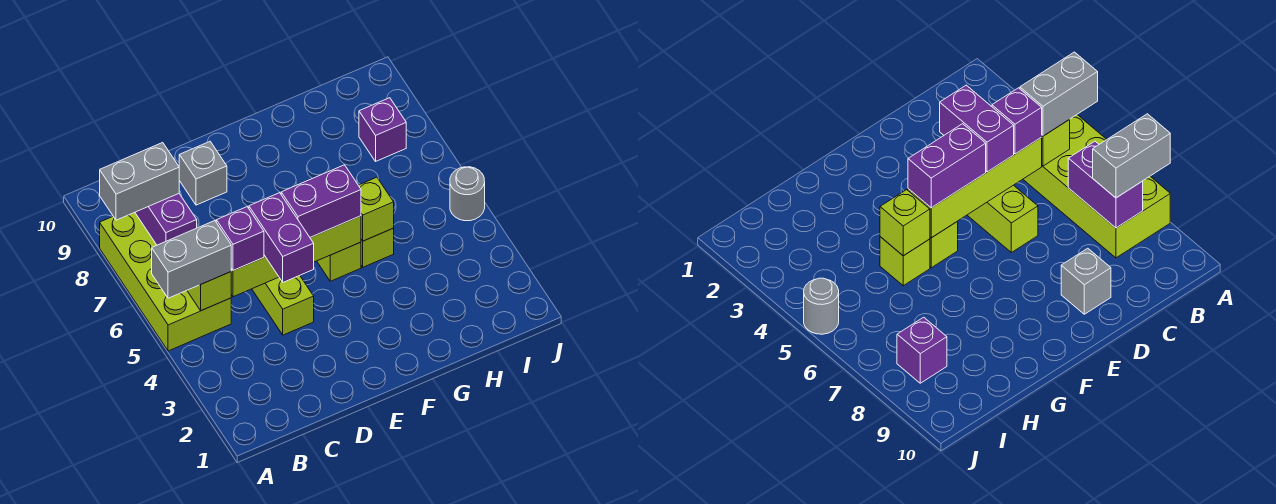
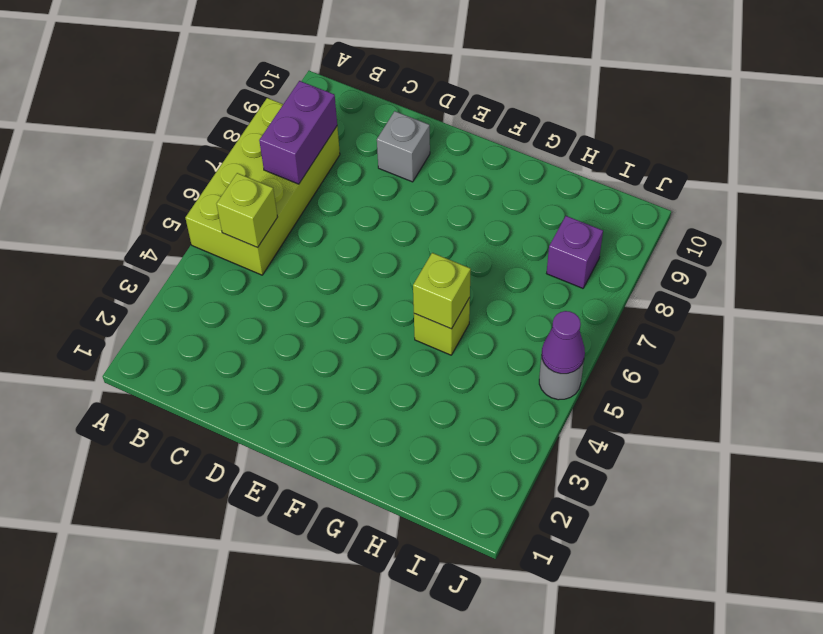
purple 1x1 cone [542,311,585,374] -> none
none -> lime 1x3 brick [252,276,314,335]
none -> lime 1x1 brick [317,242,361,281]
none -> lime 1x4 brick [231,216,361,297]

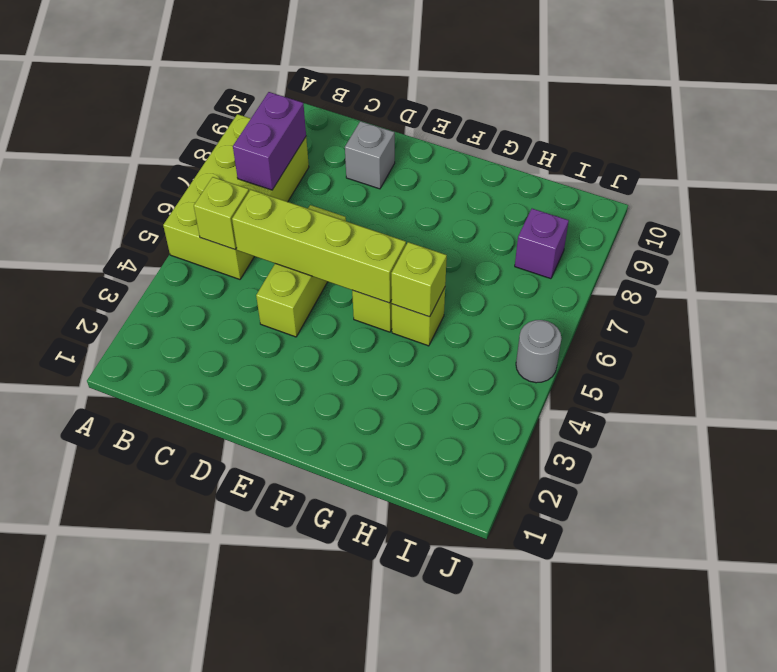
none -> grey 1x2 brick [152,221,231,298]
none -> grey 1x2 brick [100,143,179,220]
none -> purple 1x1 brick [216,207,264,271]

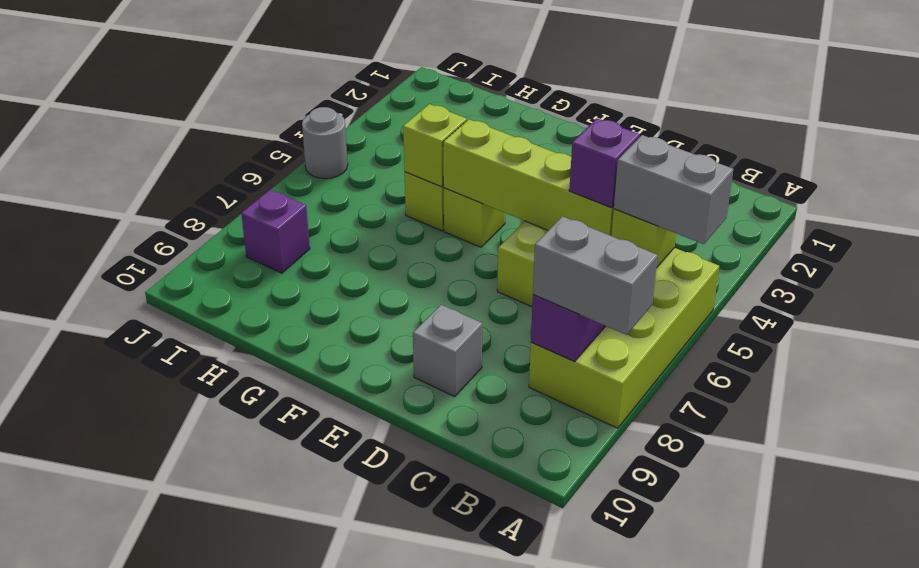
none -> purple 1x2 brick [249,193,314,282]
none -> purple 1x2 brick [281,165,361,237]

